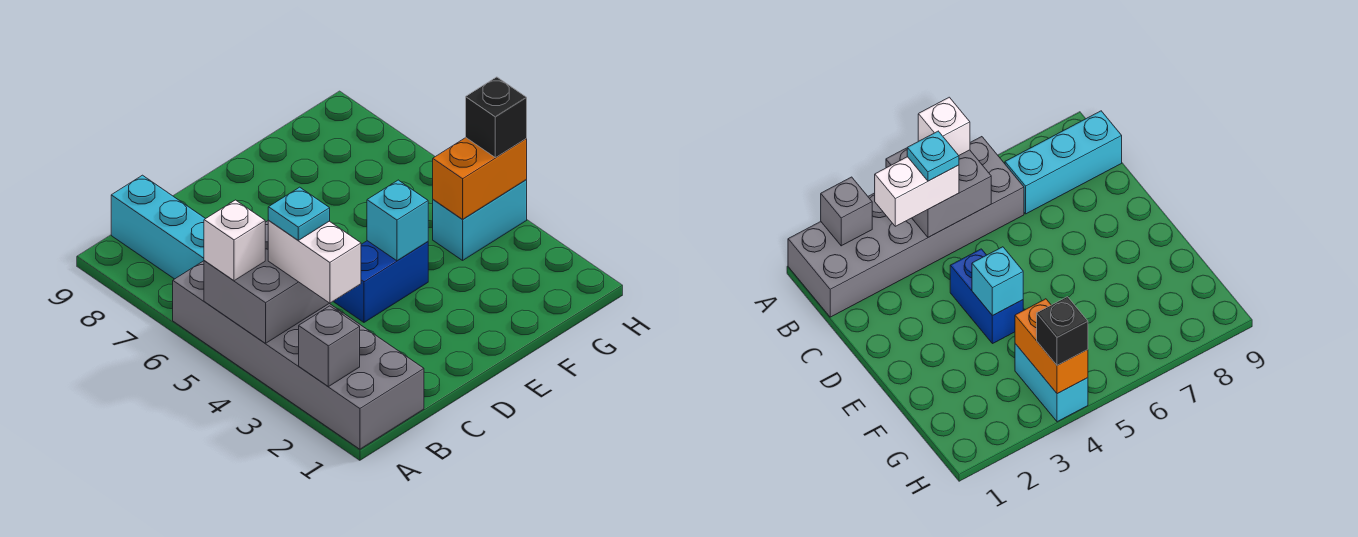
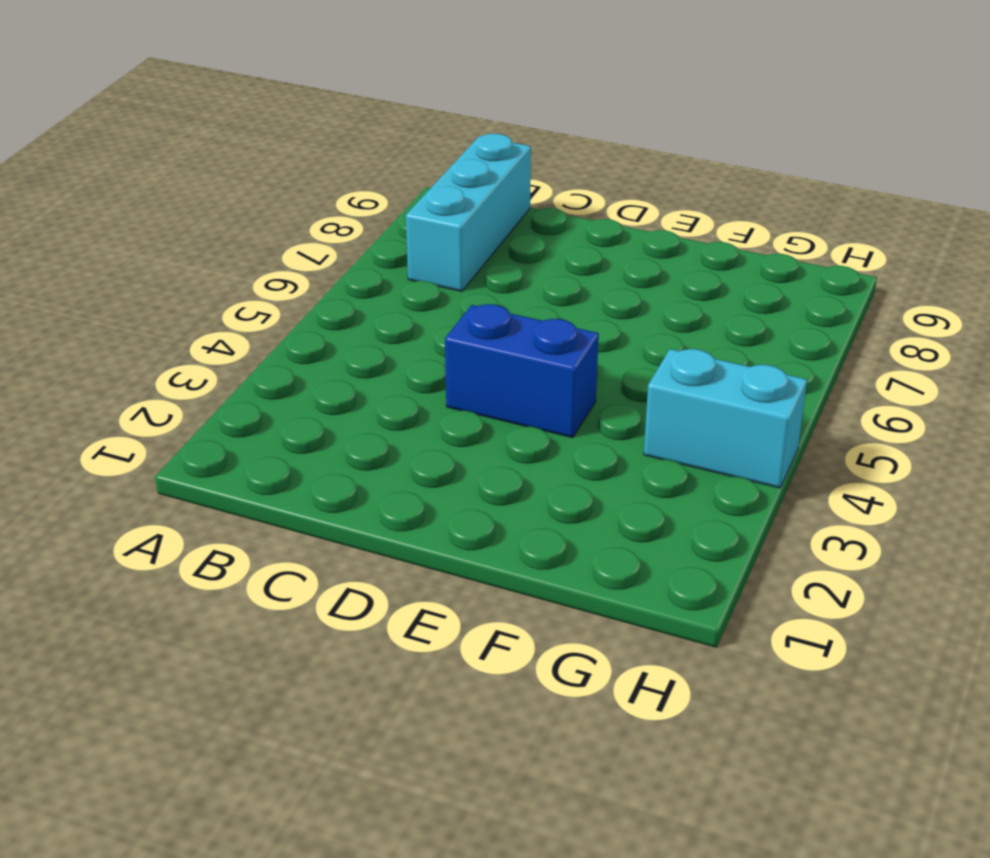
none -> grey 2x6 brick [173,261,424,449]
none -> grey 1x1 brick [299,306,360,387]
none -> grey 2x2 brick [204,221,329,343]

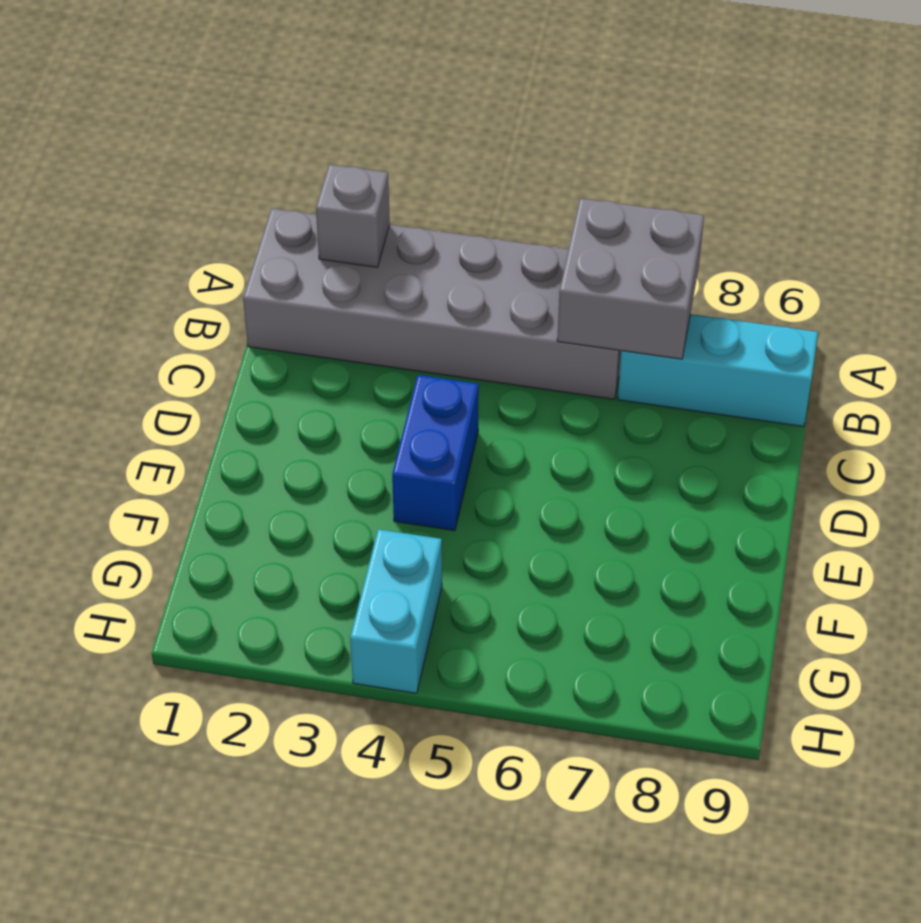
grey 2x2 brick [557,198,704,359] -> grey 2x2 brick moved to [204,221,329,343]
none -> cyan 1x1 brick [367,180,428,261]
none -> orange 1x2 brick [433,138,527,219]
none -> white 1x1 brick [204,200,265,281]

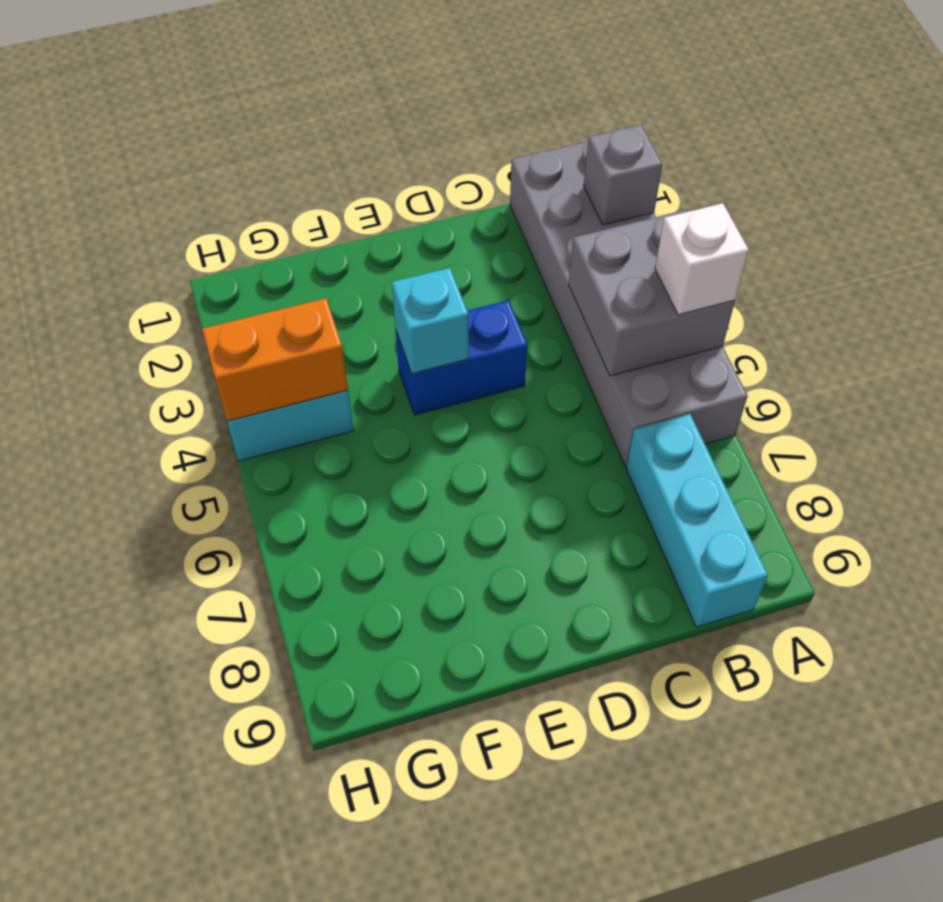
none -> white 1x2 brick [268,221,361,303]
none -> black 1x1 brick [466,77,527,158]
none -> cyan 1x1 plate [268,187,330,240]

